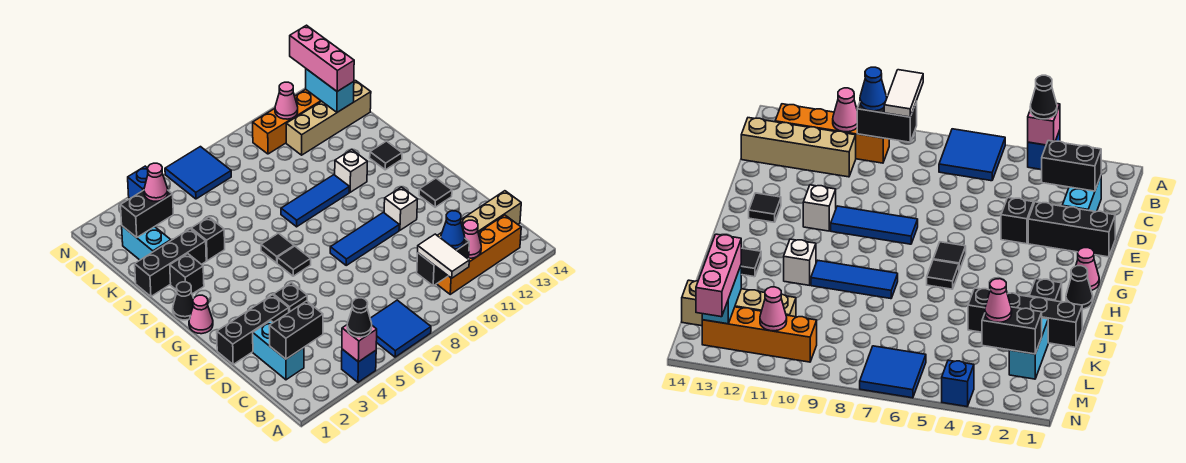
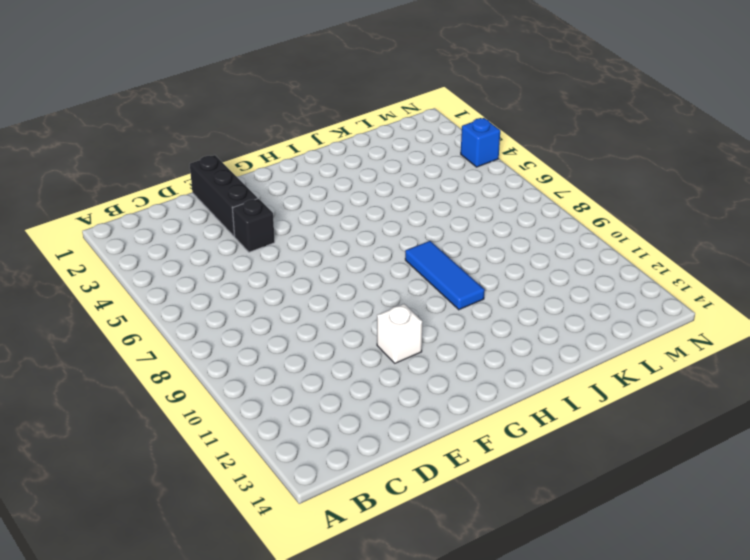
none -> blue 1x1 brick [342,349,376,382]
none -> blue 2x2 tile [370,300,431,357]
none -> orange 1x4 brick [437,215,521,294]
none -> cyan 1x2 brick [253,321,304,380]

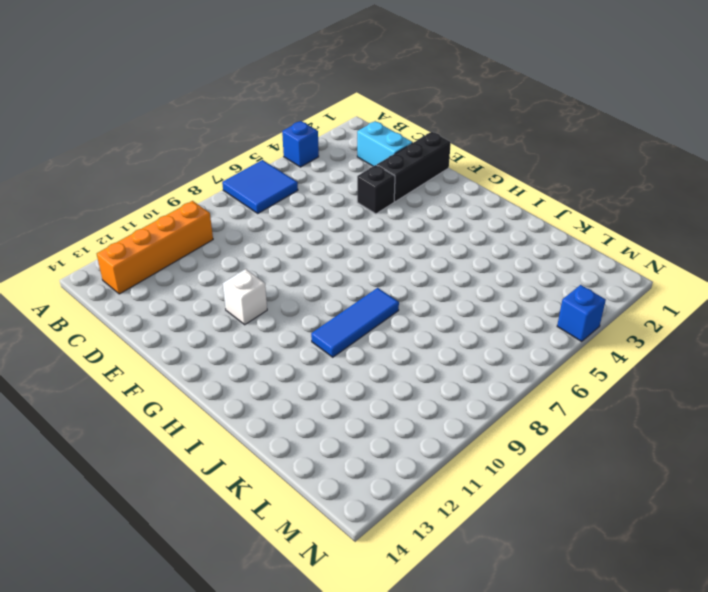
none -> tan 1x4 brick [437,191,521,237]
none -> blue 1x3 tile [330,212,399,265]
none -> black 1x1 tile [419,178,452,207]
none -> pink 1x1 cone [189,295,213,334]

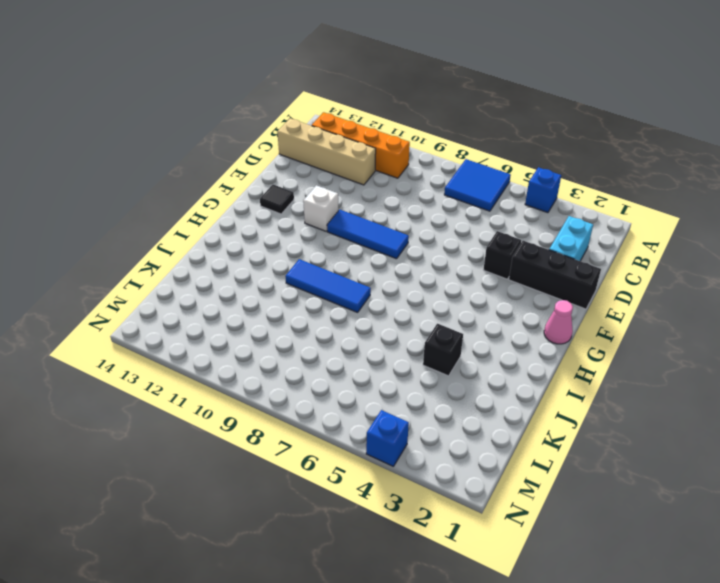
none -> black 1x1 tile [277,246,311,276]
none -> black 1x1 cone [173,282,194,320]
none -> black 1x1 tile [261,233,294,263]
none -> black 1x1 brick [170,254,204,294]

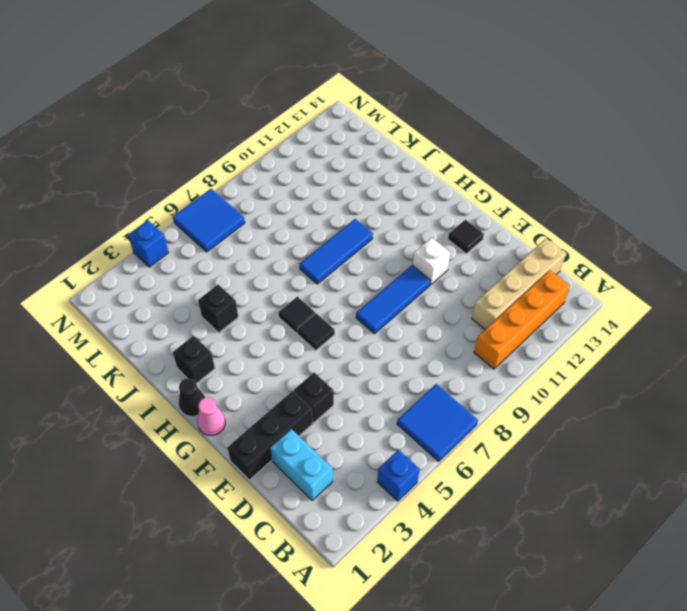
none -> white 1x1 brick [335,150,367,192]
none -> black 1x1 tile [370,141,402,170]
none -> black 1x3 brick [135,229,206,296]
none -> cyan 1x2 brick [122,226,171,260]

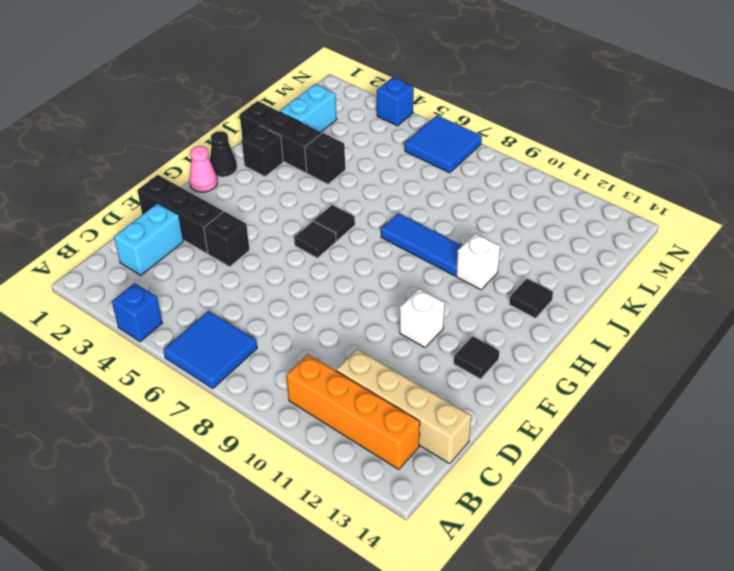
none -> blue 1x3 tile [330,212,399,265]
none -> tan 1x4 brick [286,81,371,155]
none -> orange 1x4 brick [253,90,321,154]
none -> pink 1x1 brick [342,325,377,362]

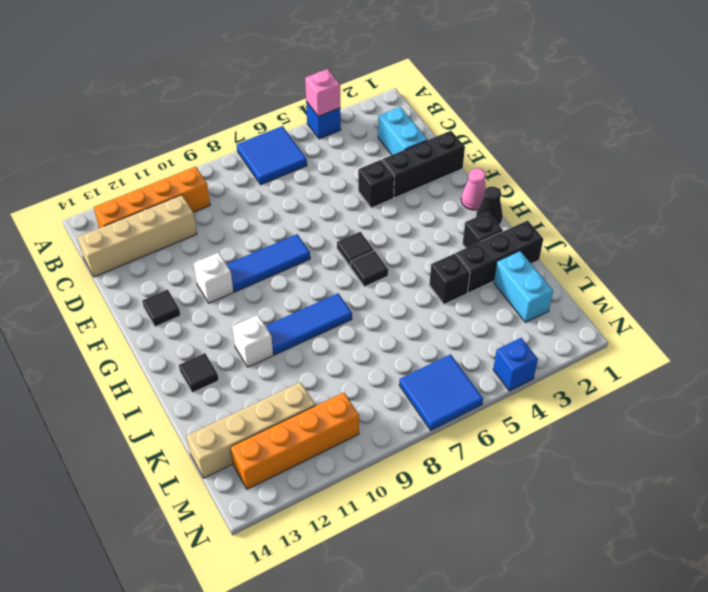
none -> black 1x2 brick [417,237,469,286]
none -> pink 1x1 cone [463,220,481,258]
none -> black 1x2 brick [269,301,323,359]
none -> black 1x2 brick [121,190,173,237]

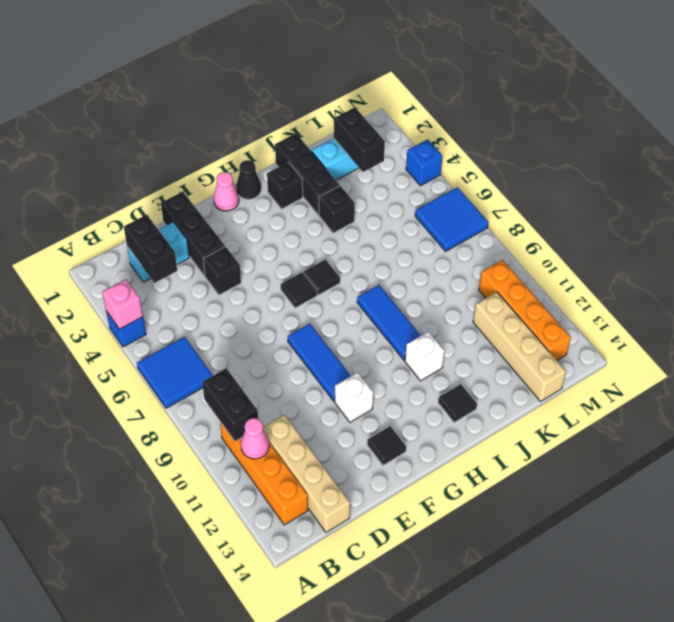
none -> cyan 1x2 brick [306,69,354,112]
none -> pink 1x1 cone [275,82,298,119]
none -> black 1x1 cone [347,298,372,337]
none -> white 1x2 tile [418,234,469,278]

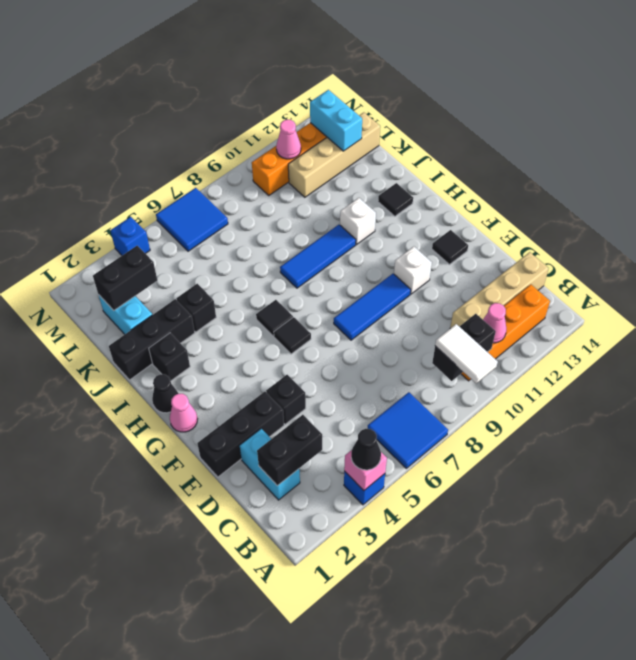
none -> blue 1x1 cone [441,211,465,249]
none -> pink 1x1 cone [144,163,168,201]
none -> pink 1x3 brick [290,25,354,91]

